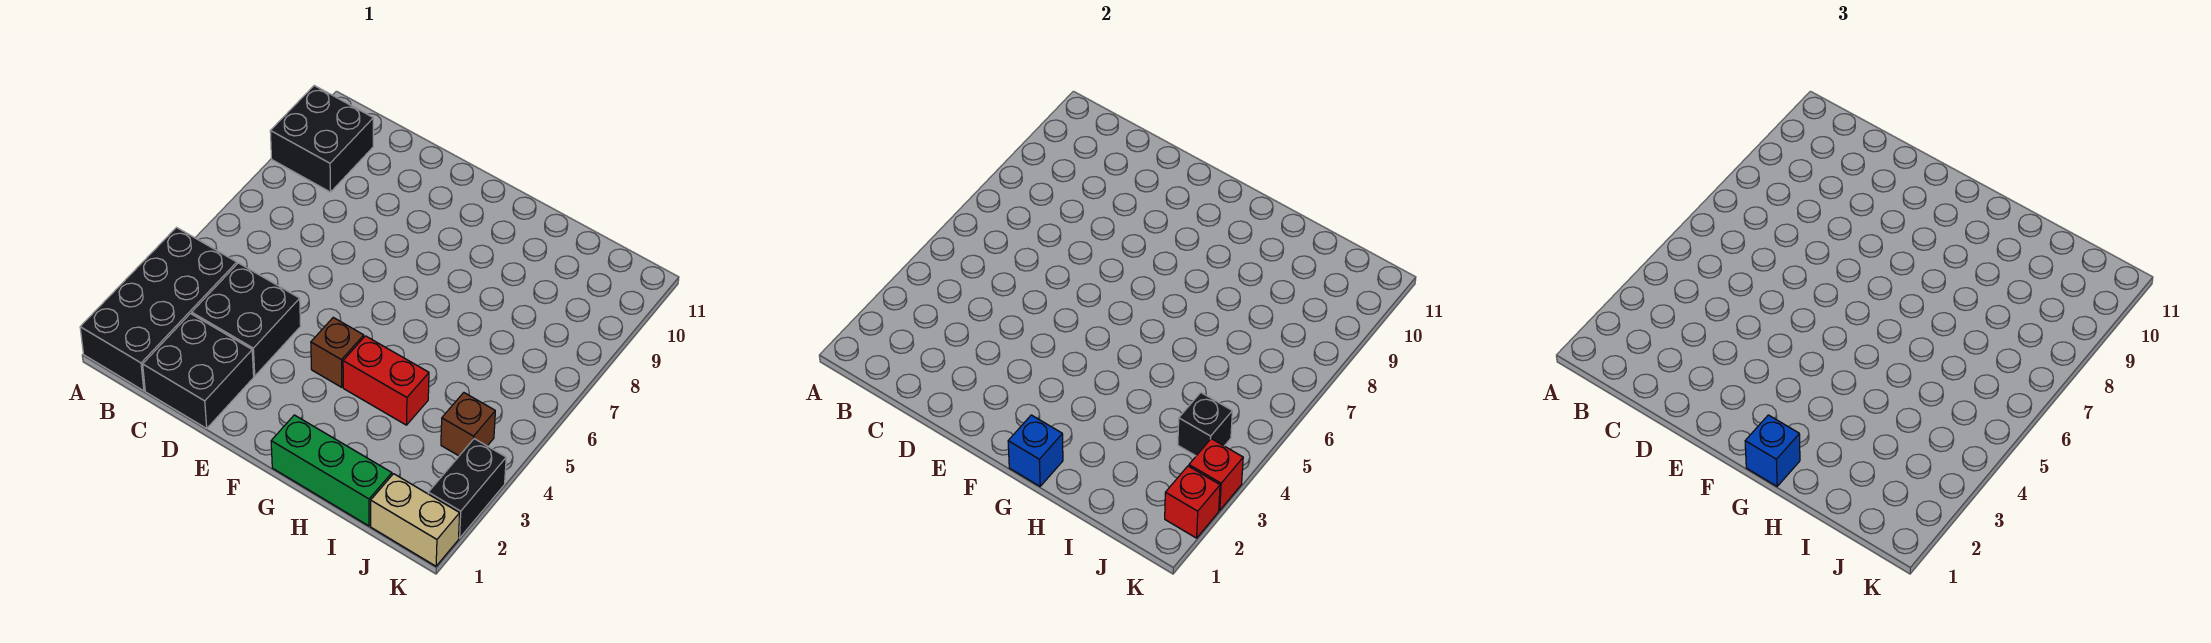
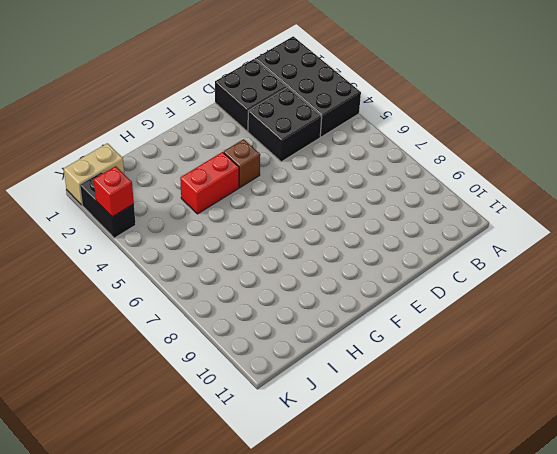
none -> black 2x2 brick [270,86,373,192]
none -> green 1x3 brick [271,415,392,526]
none -> brown 1x1 brick [441,393,495,456]

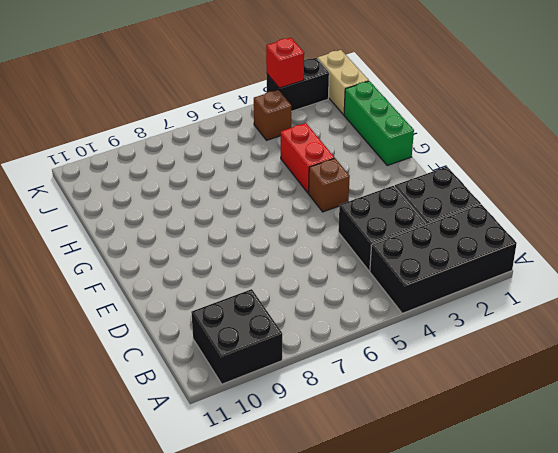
none -> blue 1x1 brick [1008,415,1063,486]
none -> black 1x1 brick [1178,393,1232,456]
none -> red 1x1 brick [1165,466,1220,538]

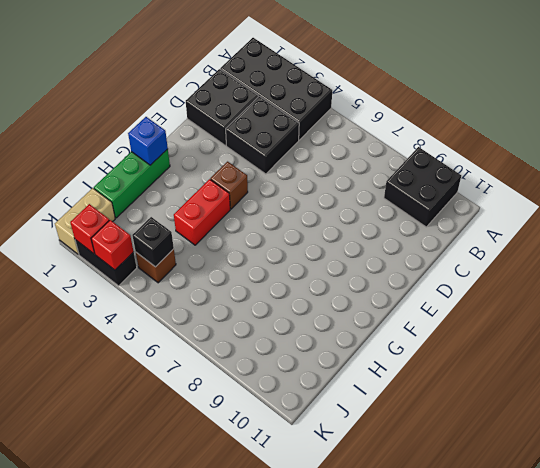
none -> blue 1x1 brick [1745,415,1800,486]

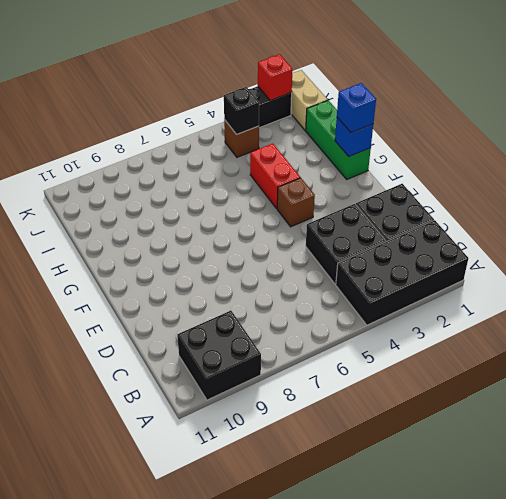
none -> red 1x1 brick [1189,439,1243,510]

